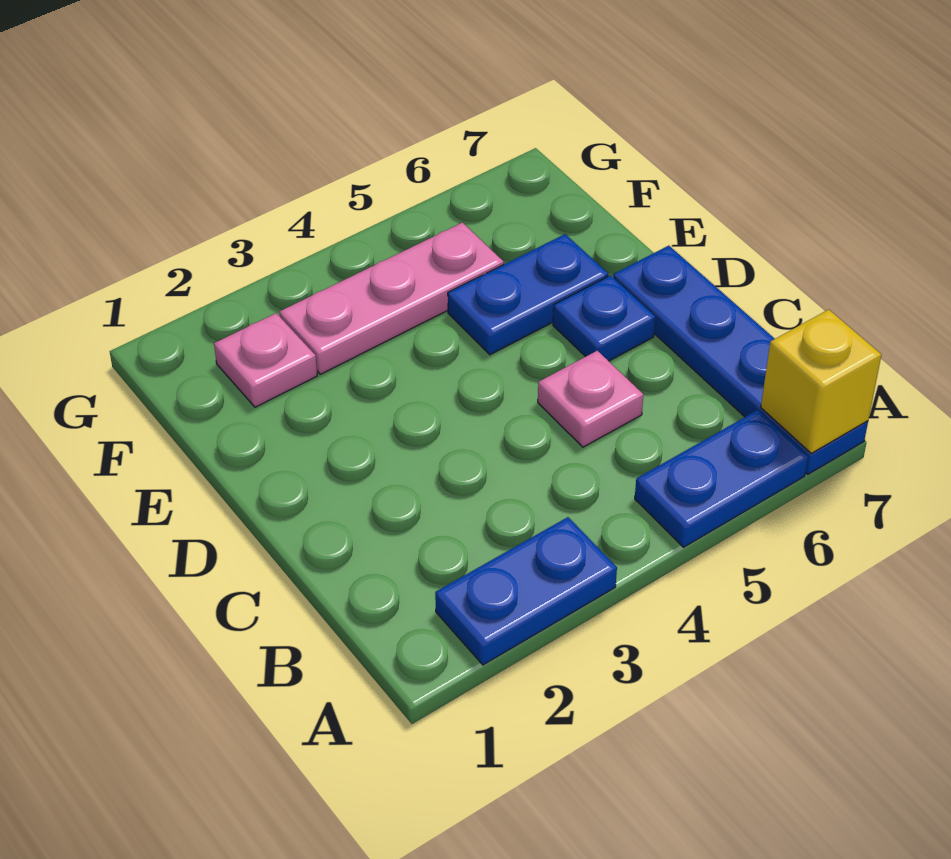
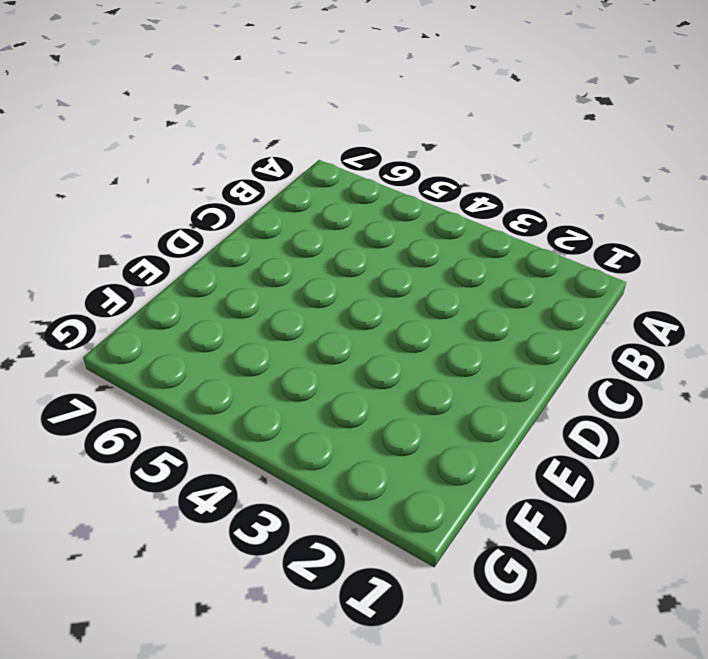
none -> blue 1x2 plate [435,517,617,665]
none -> blue 1x2 plate [635,410,808,547]

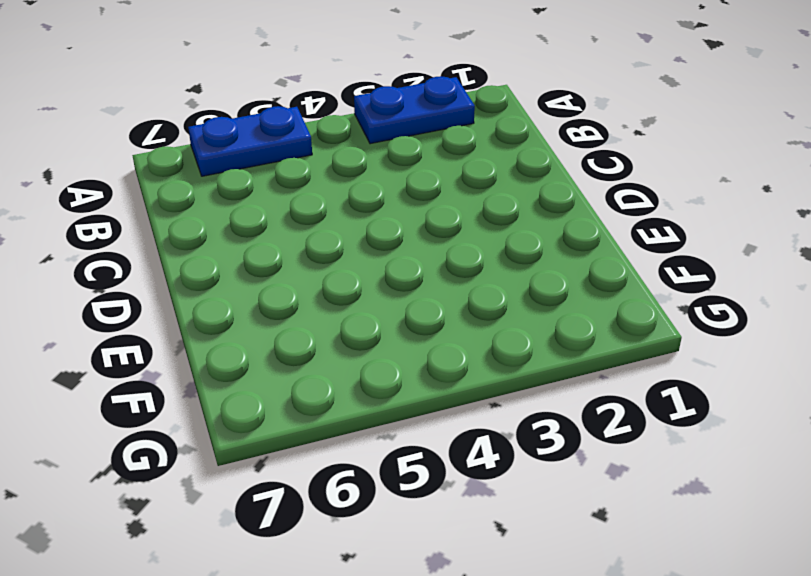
none -> blue 1x4 plate [613,246,868,474]
none -> pink 1x1 plate [538,351,643,447]

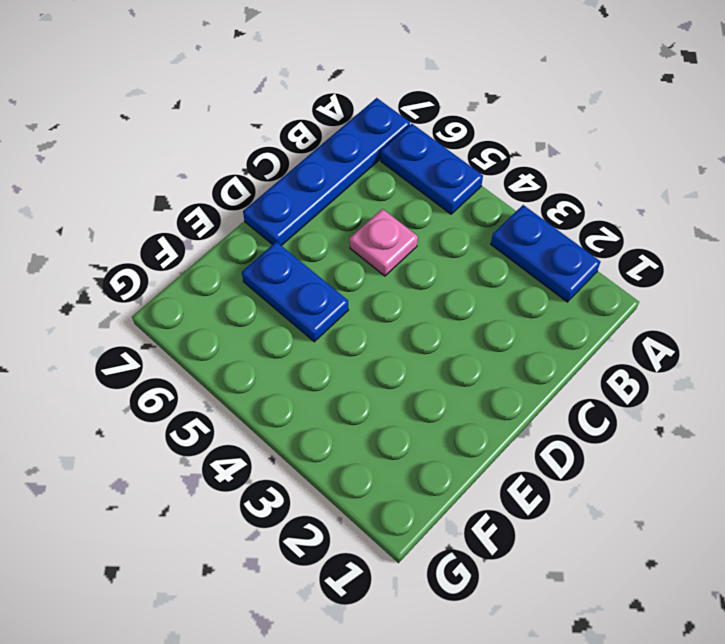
none -> blue 1x1 plate [553,276,655,361]
none -> pink 1x1 plate [214,313,317,407]

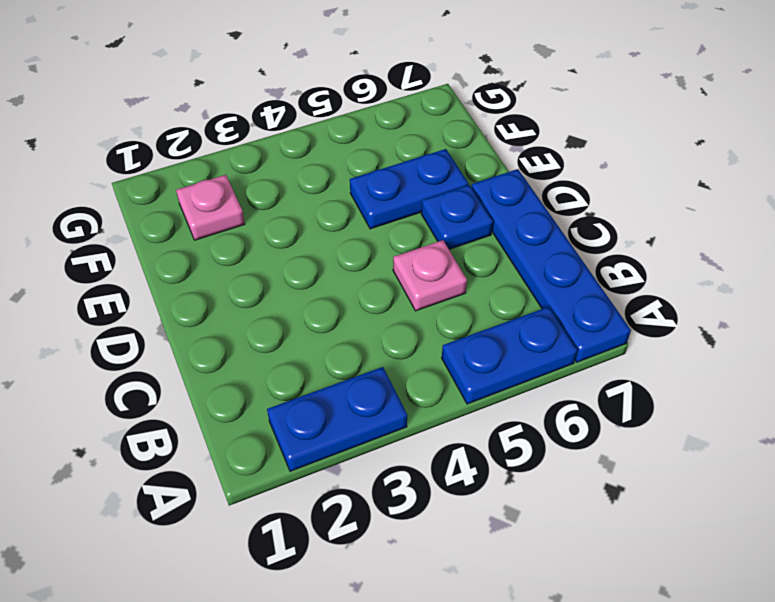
none -> pink 1x3 plate [279,223,504,374]
none -> yellow 1x1 brick [761,310,881,453]

